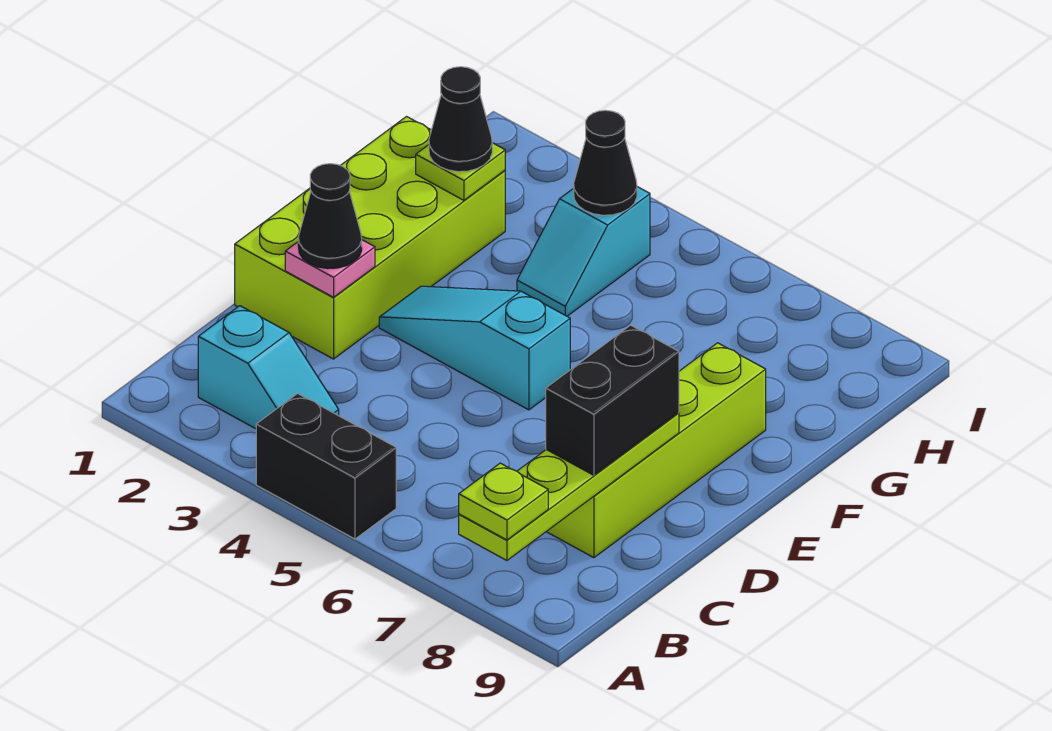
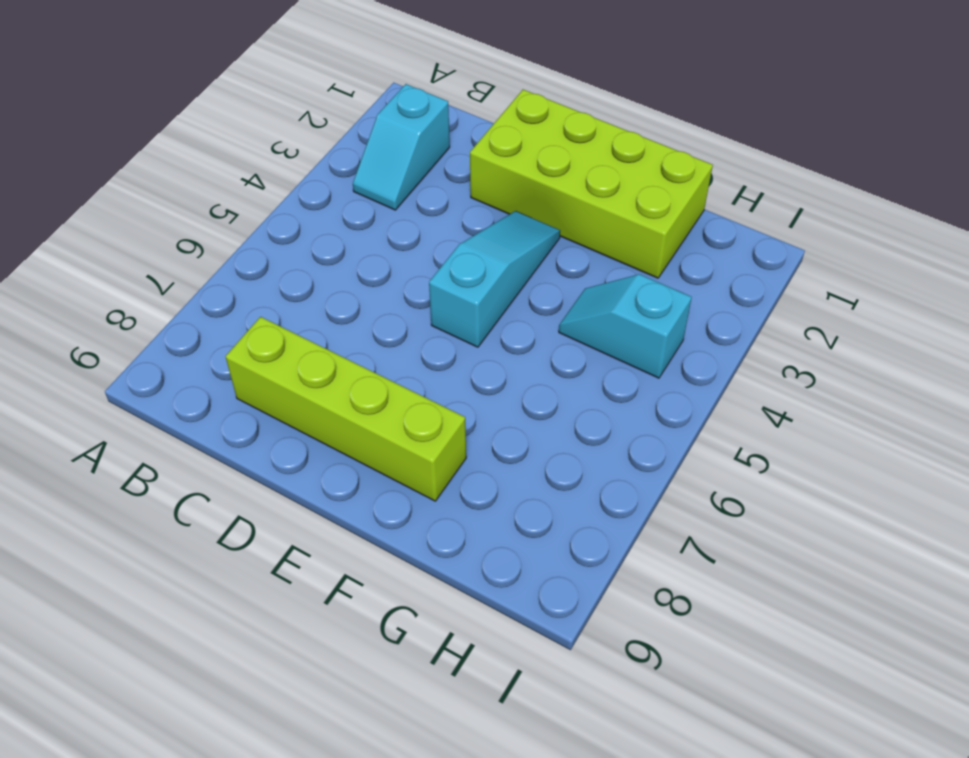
none -> black 1x2 brick [256,393,396,539]
none -> lime 1x4 plate [459,413,679,560]
none -> pink 1x1 plate [285,240,375,297]

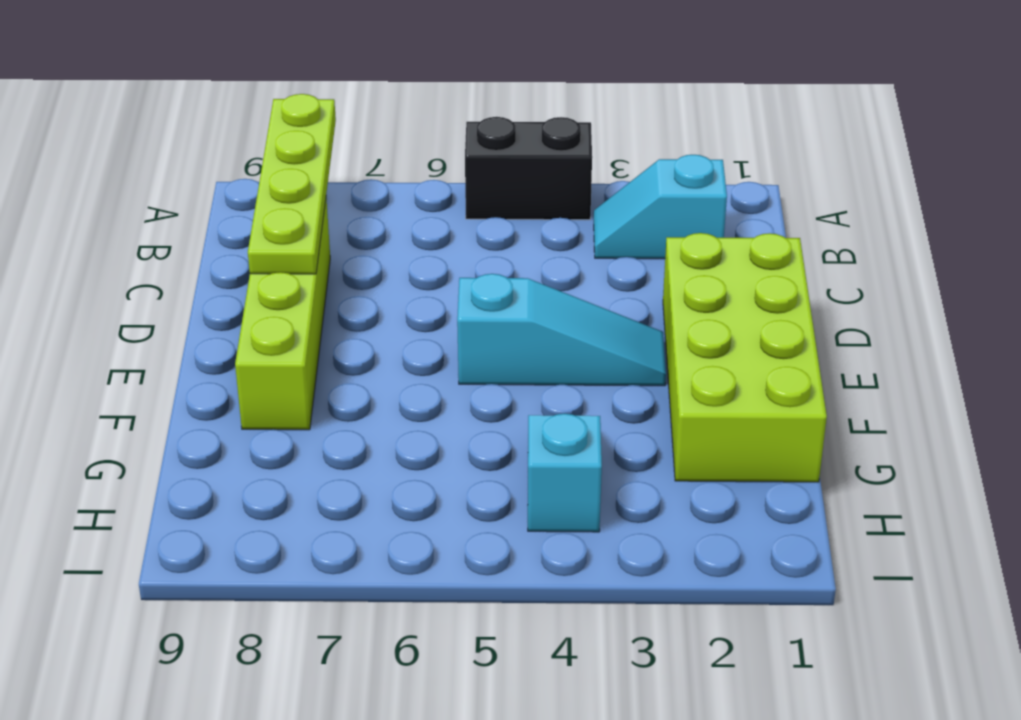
none -> pink 1x1 plate [285,240,375,297]
none -> lime 1x1 plate [416,143,505,200]
none -> black 1x1 cone [574,110,637,215]

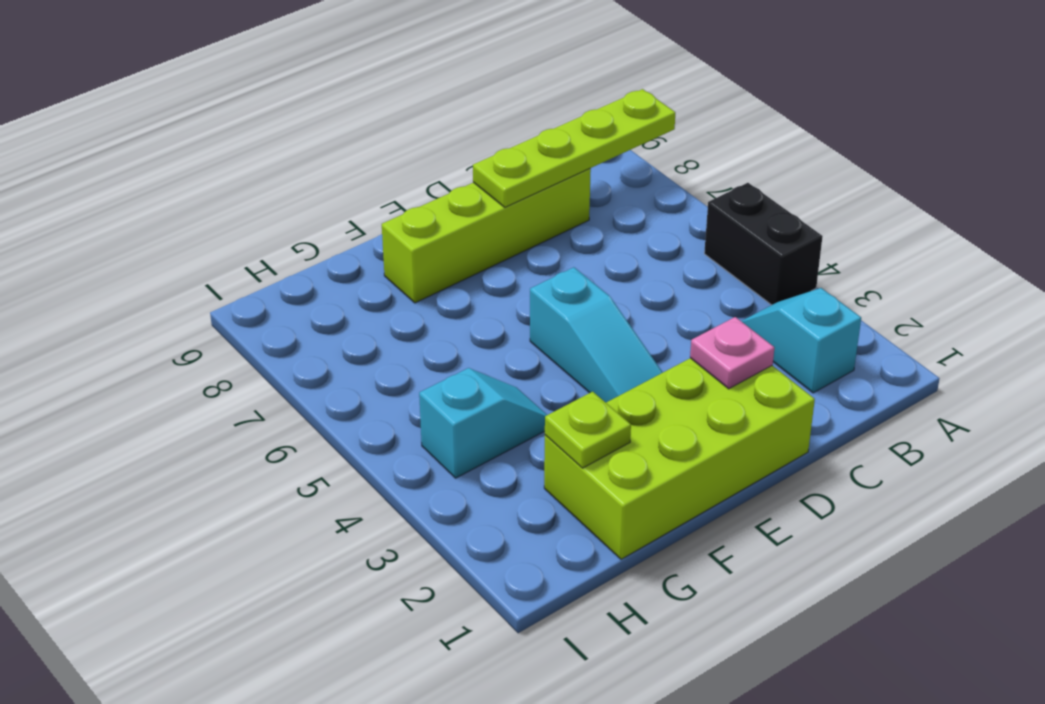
none -> black 1x1 cone [574,110,637,215]
none -> lime 1x1 plate [459,463,548,540]
none -> black 1x2 brick [546,325,679,475]

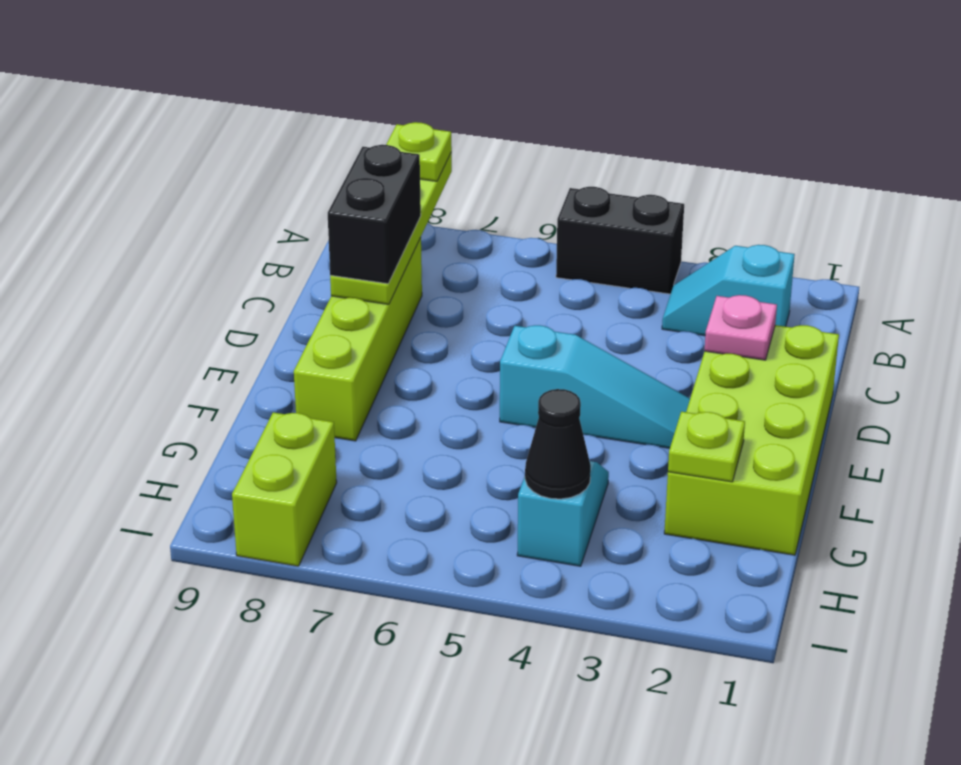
lime 1x2 brick [232,412,337,566] -> none
none -> black 1x1 cone [298,164,362,269]
none -> black 1x1 cone [429,67,492,172]

